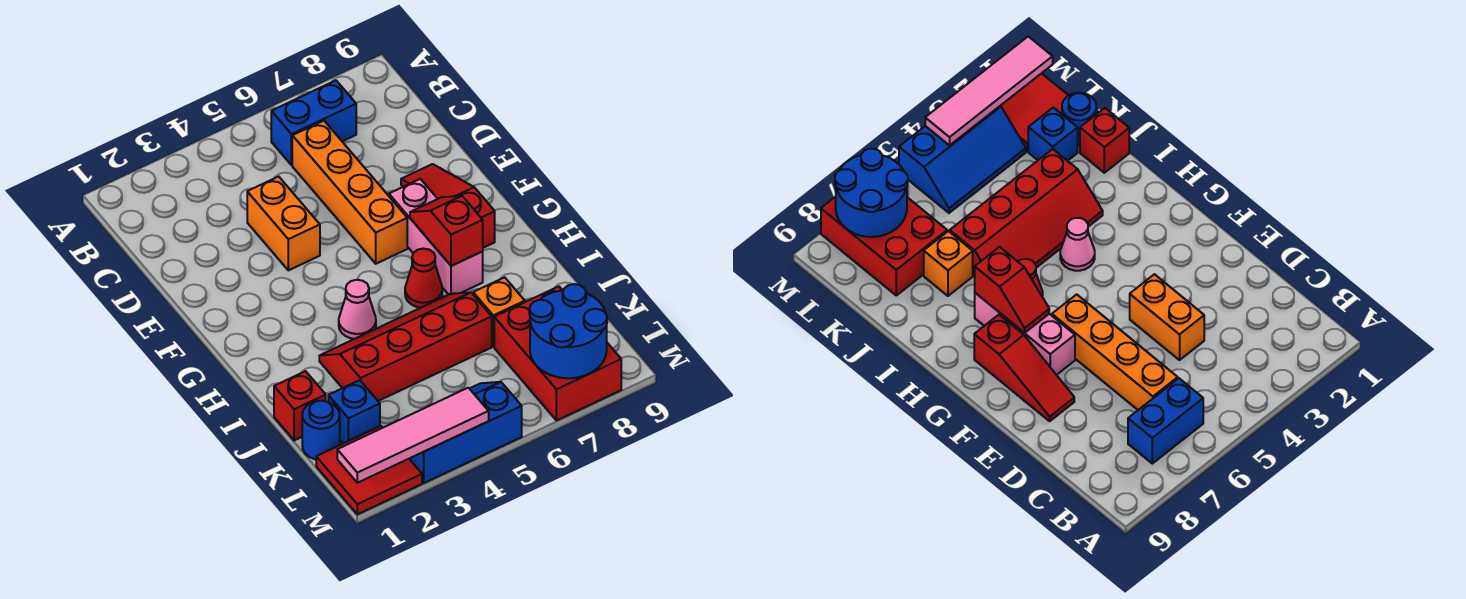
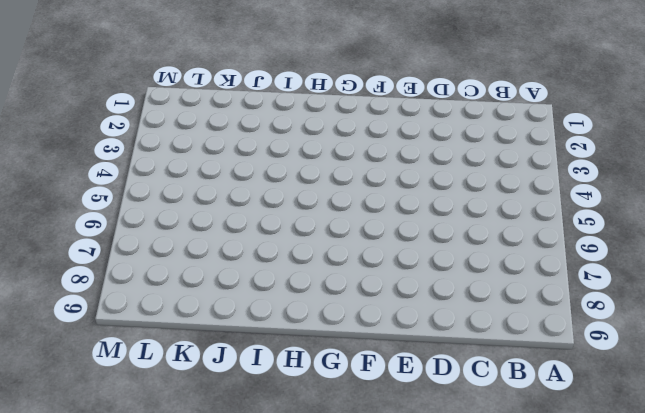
none -> blue 1x2 brick [271,81,356,165]
none -> orange 1x4 brick [292,121,407,264]
none -> orange 1x2 brick [247,177,320,270]

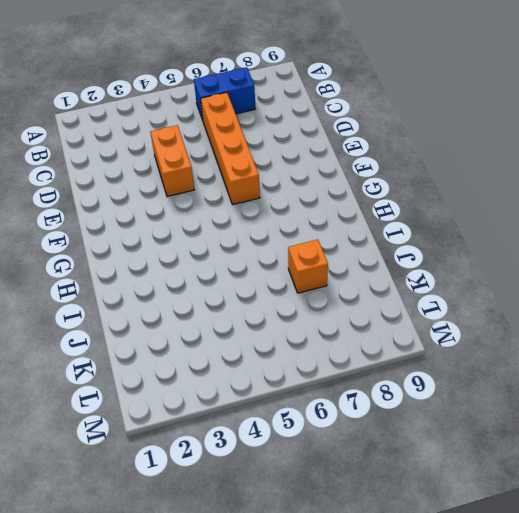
none -> red 1x3 slope [401,164,495,248]
none -> pink 1x3 brick [389,179,483,295]
none -> pink 1x1 cone [339,280,376,339]

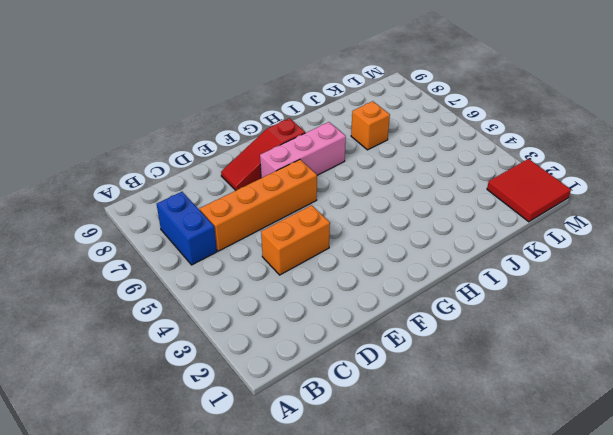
none -> pink 1x1 cone [339,280,376,339]
none -> red 1x1 cone [405,249,442,308]
none -> red 2x4 slope [319,292,492,401]

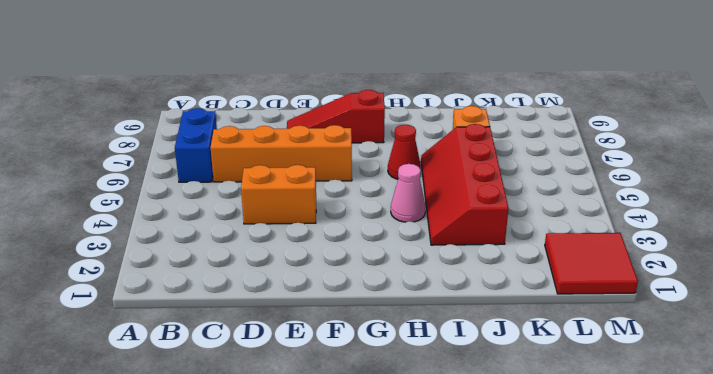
none -> pink 1x3 brick [389,179,483,295]
none -> red 1x1 brick [274,371,326,441]
none -> blue 1x1 round brick [302,401,340,459]

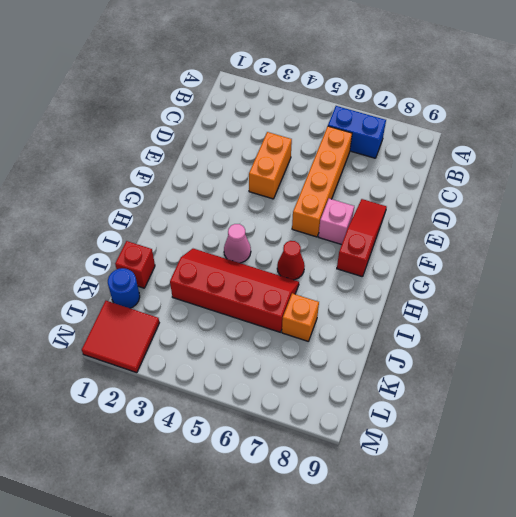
pink 1x1 brick [319,199,354,245] -> pink 1x3 brick [389,179,483,295]
none -> blue 1x1 brick [328,380,380,443]
none -> red 2x3 brick [494,286,621,421]
none -> blue 2x3 slope [409,382,522,483]

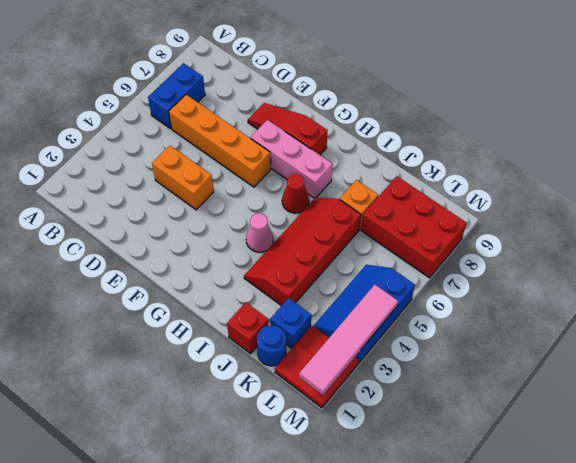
none -> red 1x2 slope [410,196,483,266]
none -> blue 2x2 round brick [529,284,607,378]

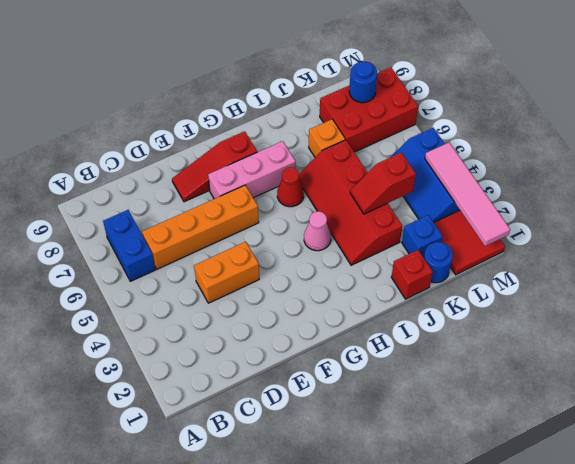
red 1x2 slope [350,153,416,214] -> red 1x2 slope moved to [410,196,483,266]
blue 1x1 round brick [349,61,377,103] -> blue 2x2 round brick [529,284,607,378]

